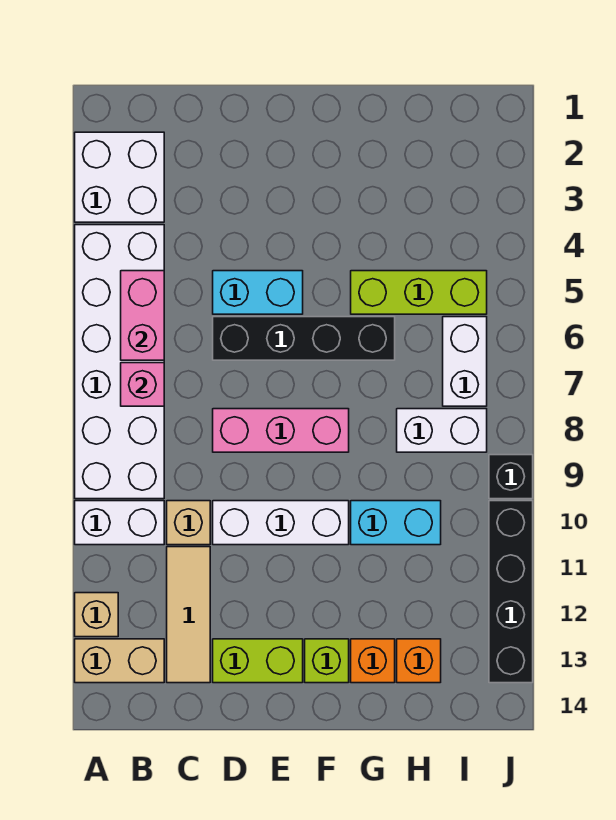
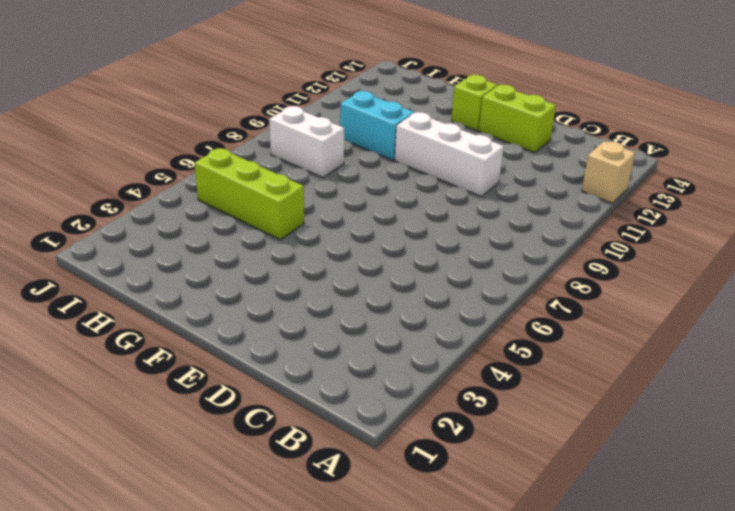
none -> white 2x2 brick [75,132,164,222]
none -> white 2x6 brick [75,225,164,499]
none -> white 1x2 brick [75,501,164,545]

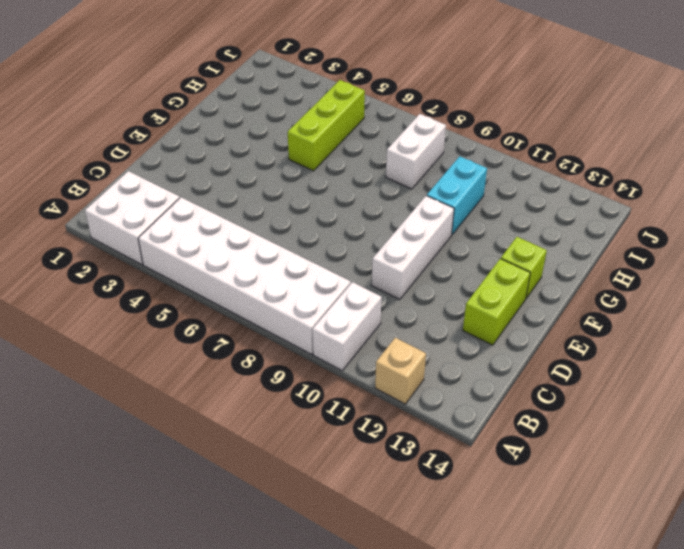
none -> tan 1x2 brick [75,639,164,683]
none -> tan 1x1 brick [167,501,210,545]
none -> tan 1x3 tile [167,547,210,683]

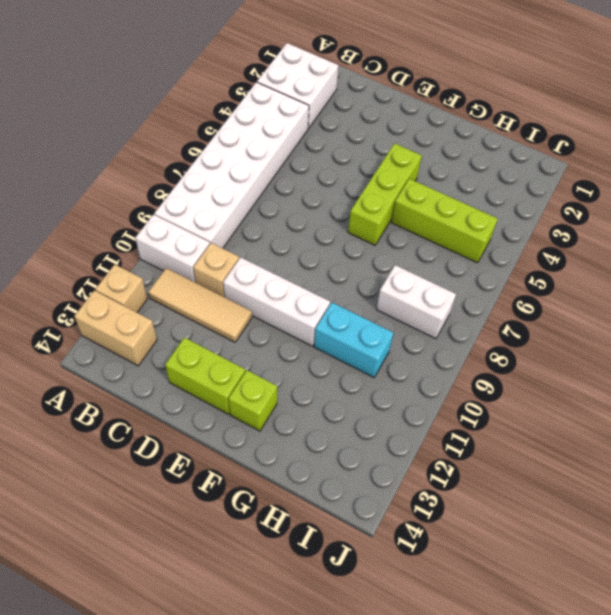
tan 1x3 tile [148,268,252,342] -> tan 1x3 tile turned to [167,547,210,683]
lime 1x3 brick [348,143,422,245] -> black 1x4 brick [213,317,395,360]
none -> cyan 1x2 brick [213,271,303,314]
none -> pink 1x3 brick [213,409,349,452]
none -> orange 1x1 brick [351,639,395,683]

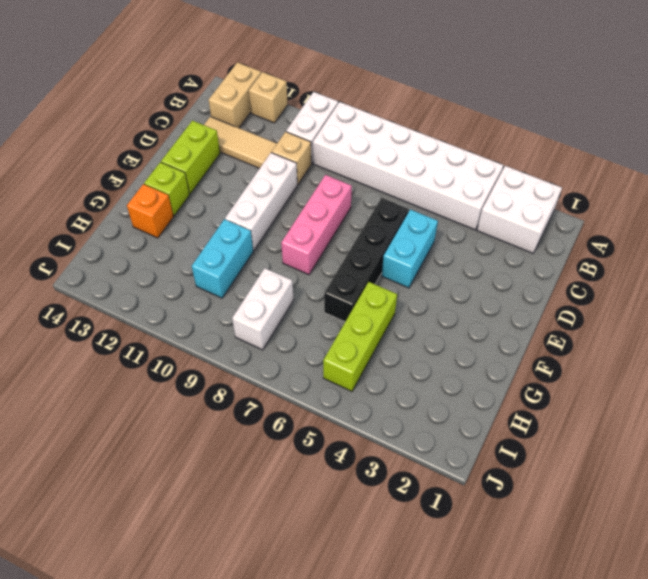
none -> orange 1x1 brick [397,639,441,683]
none -> white 1x2 brick [443,317,487,406]
none -> black 1x1 brick [489,455,533,499]

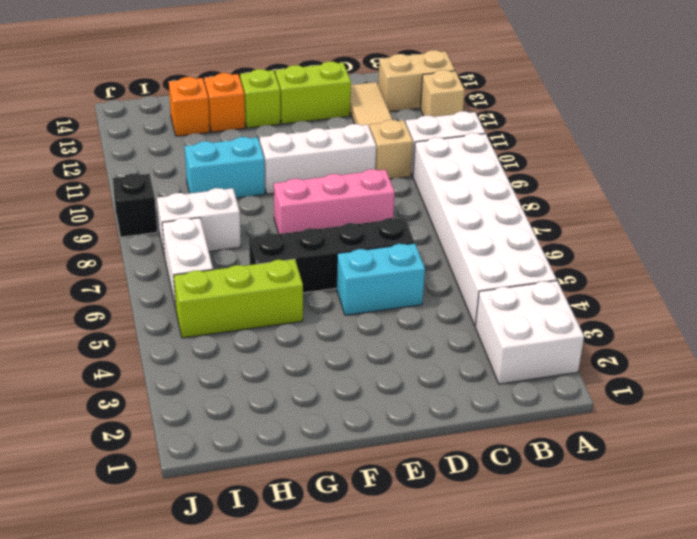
none -> black 1x4 brick [489,501,533,683]
none -> pink 1x2 brick [121,271,164,360]
none -> pink 1x1 brick [121,363,164,406]

